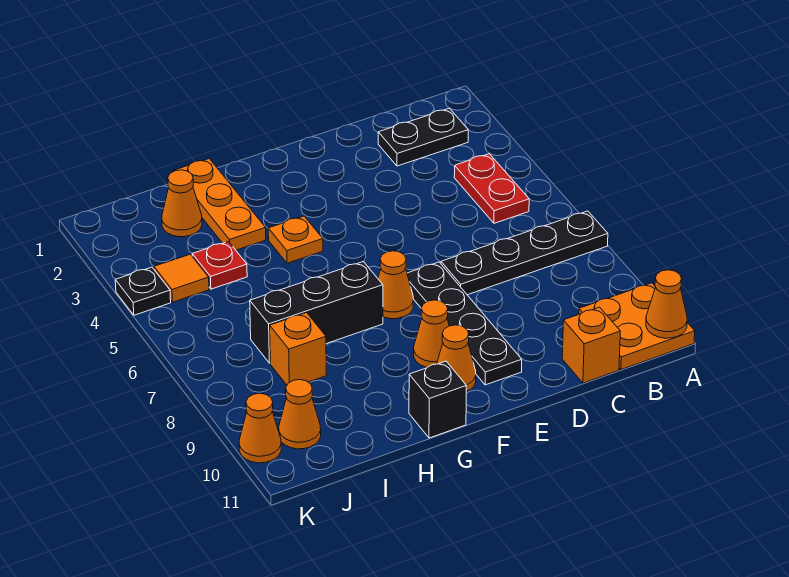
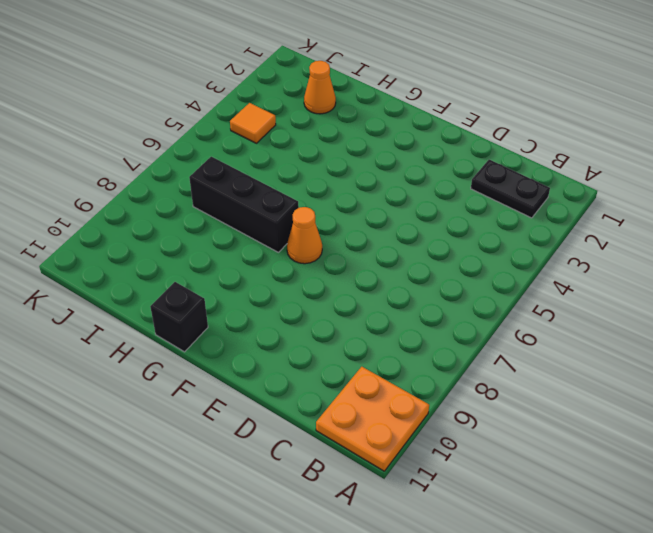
none -> black 1x4 plate [441,211,608,295]
none -> red 1x2 plate [454,154,529,223]
none -> orange 1x1 brick [562,307,620,383]

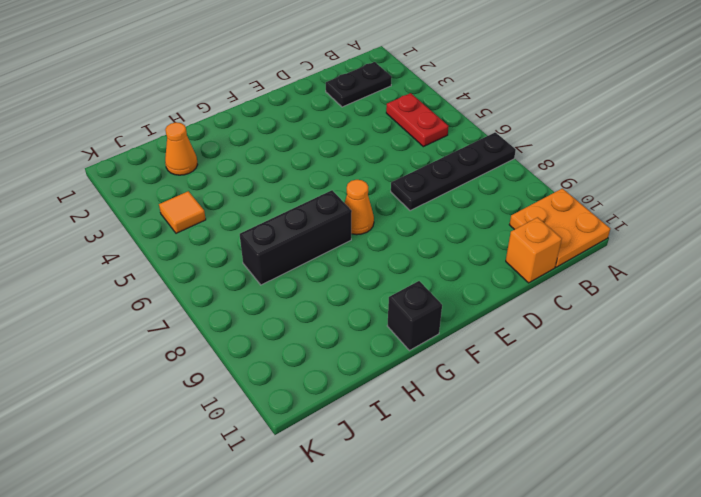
none -> black 1x4 plate [407,262,522,385]
none -> orange 1x1 cone [414,300,449,367]
none -> orange 1x1 cone [437,325,476,391]

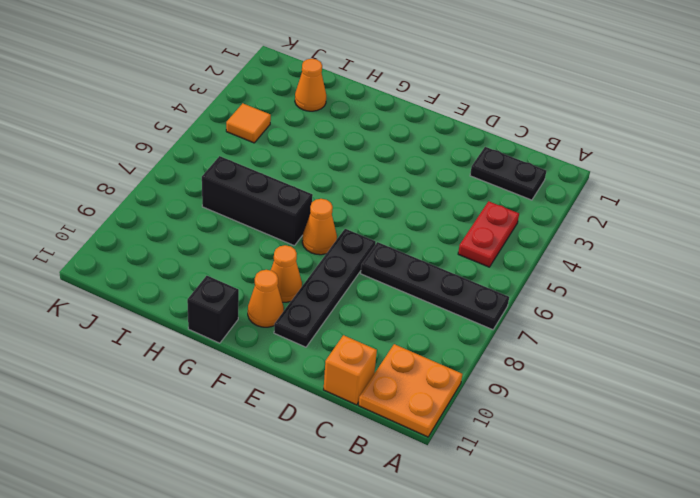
none -> orange 1x1 plate [268,216,323,263]
none -> orange 1x3 plate [174,159,266,250]
none -> red 1x1 plate [192,241,247,289]

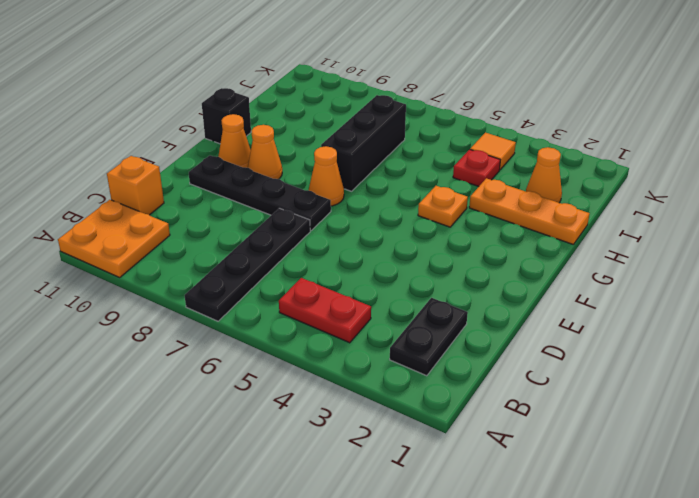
none -> orange 1x1 brick [270,313,326,385]
none -> orange 1x1 cone [279,380,321,449]
none -> black 1x1 plate [115,267,171,315]

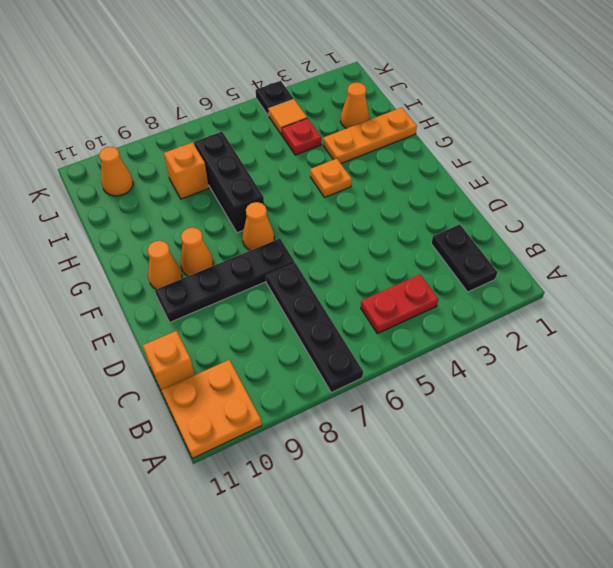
none -> black 1x1 brick [409,361,466,438]
none -> orange 1x1 cone [239,393,281,463]
none -> orange 1x1 cone [646,270,687,338]

